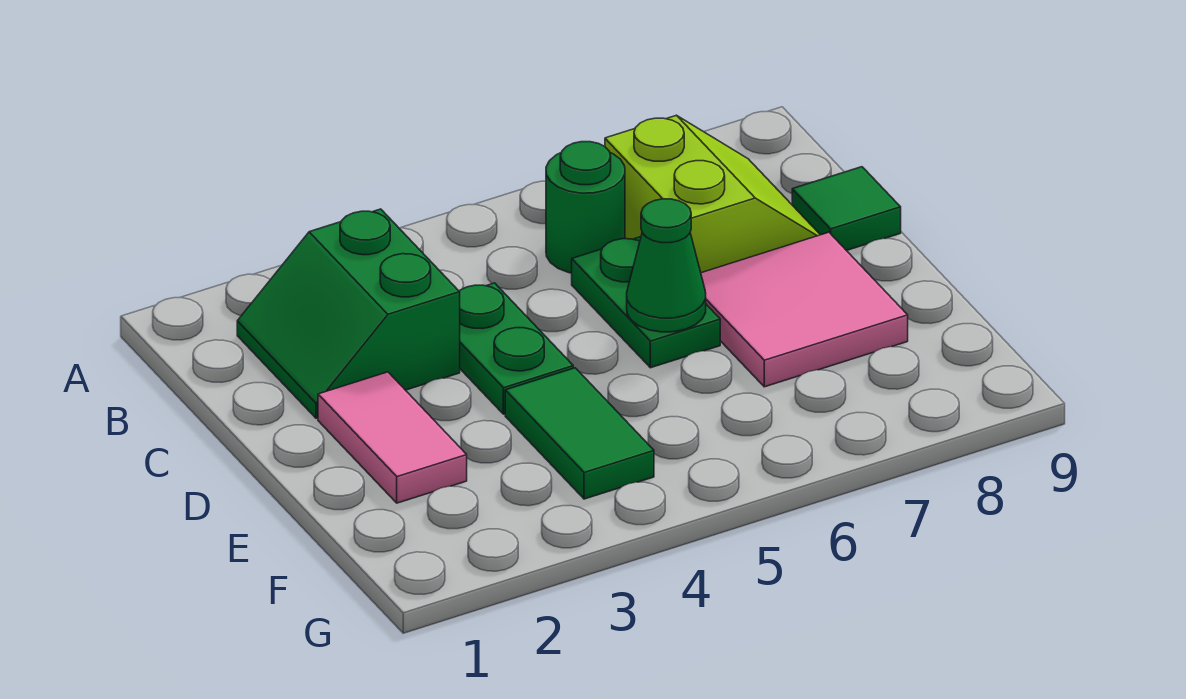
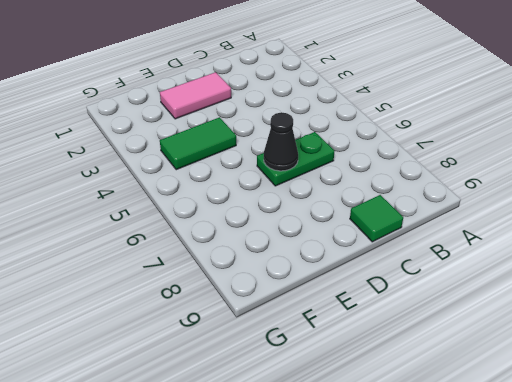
black 1x1 cone [264,112,298,171] -> green 1x1 cone [627,199,706,332]
none -> green 2x2 slope [237,209,460,418]
none -> green 1x1 round brick [546,142,625,273]

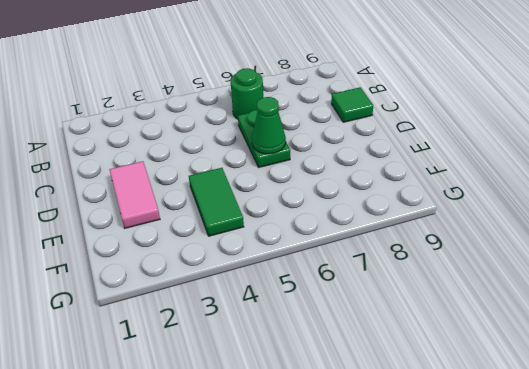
none -> green 2x2 slope [237,209,460,418]
none -> lime 2x2 slope [605,115,820,273]

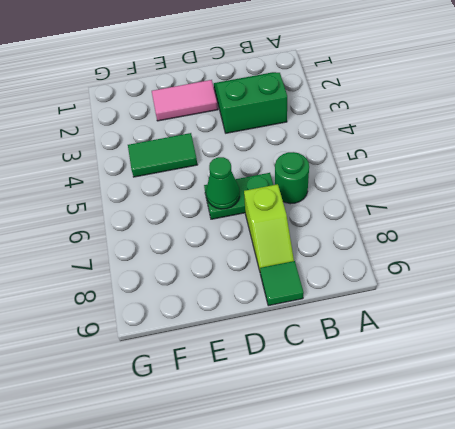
lime 1x2 slope [244,184,294,271] -> lime 2x2 slope [605,115,820,273]
none -> green 1x2 plate [459,283,573,414]
none -> pink 2x2 tile [701,232,908,387]

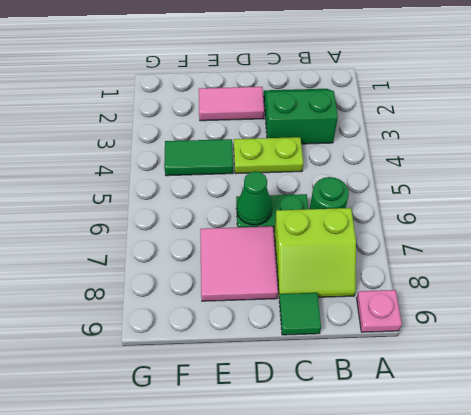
pink 1x1 plate [357,290,402,332] -> none
lime 1x2 plate [234,137,303,174] -> green 1x2 plate [459,283,573,414]

